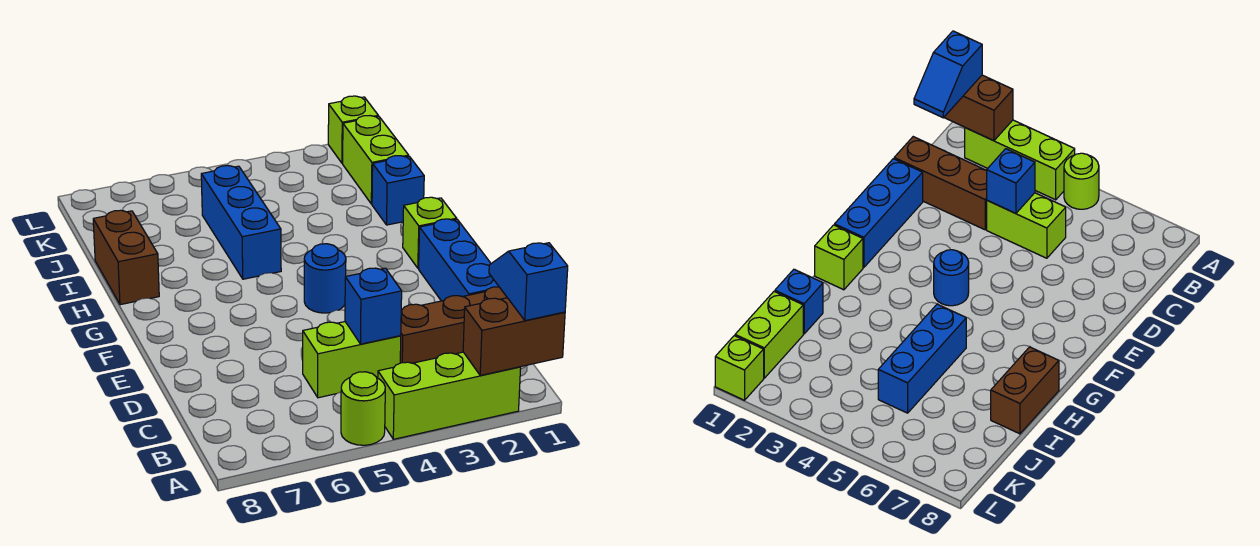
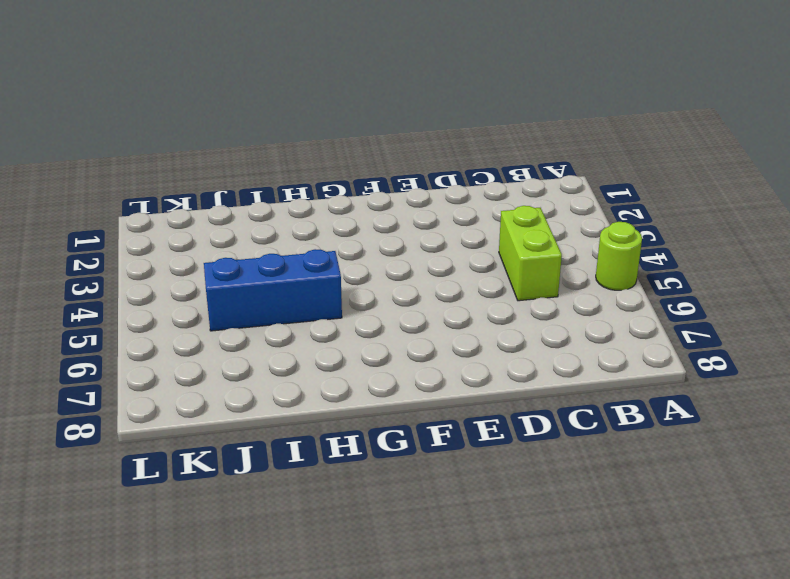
none -> lime 1x3 brick [378,352,521,439]
none -> brown 1x3 brick [400,287,507,363]
none -> blue 1x3 brick [419,219,499,301]

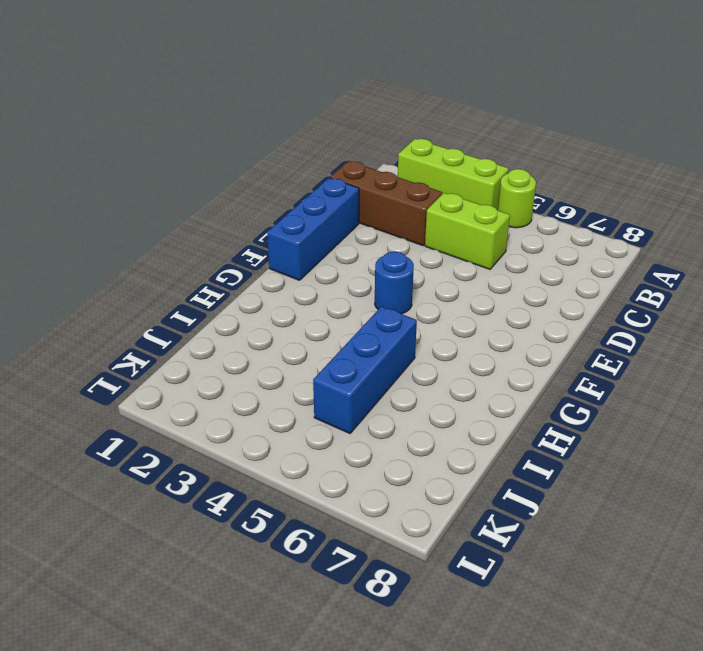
none -> lime 1x1 brick [403,197,457,268]
none -> brown 1x2 brick [93,210,159,305]
none -> blue 1x1 brick [372,156,424,225]

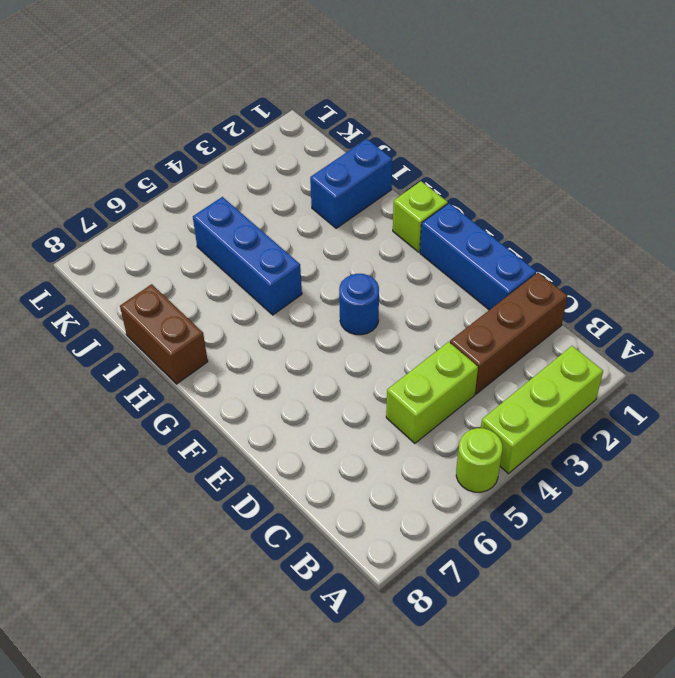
blue 1x2 brick [310,139,392,228] -> blue 1x1 brick [372,156,424,225]
none -> lime 1x2 brick [343,116,409,204]
none -> lime 1x1 brick [328,96,378,163]
none -> brown 1x2 brick [463,298,565,375]

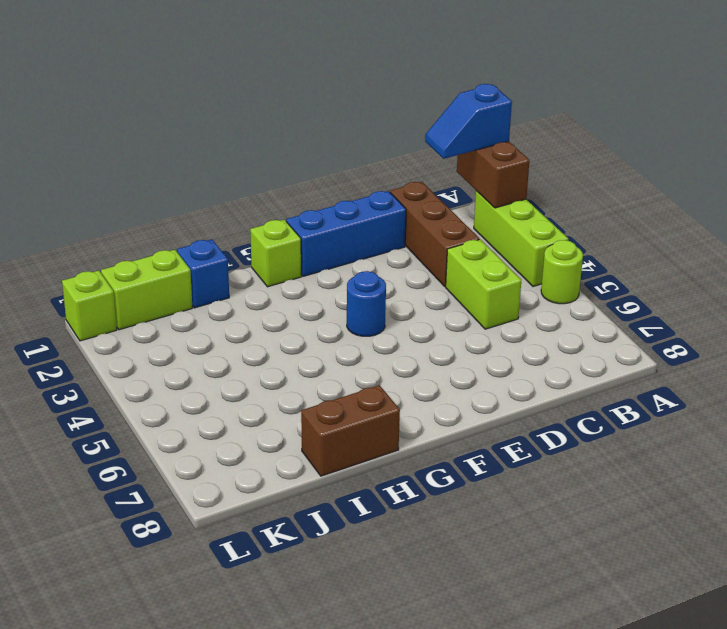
none -> blue 1x3 brick [201,166,281,279]
none -> blue 1x1 brick [345,268,402,344]

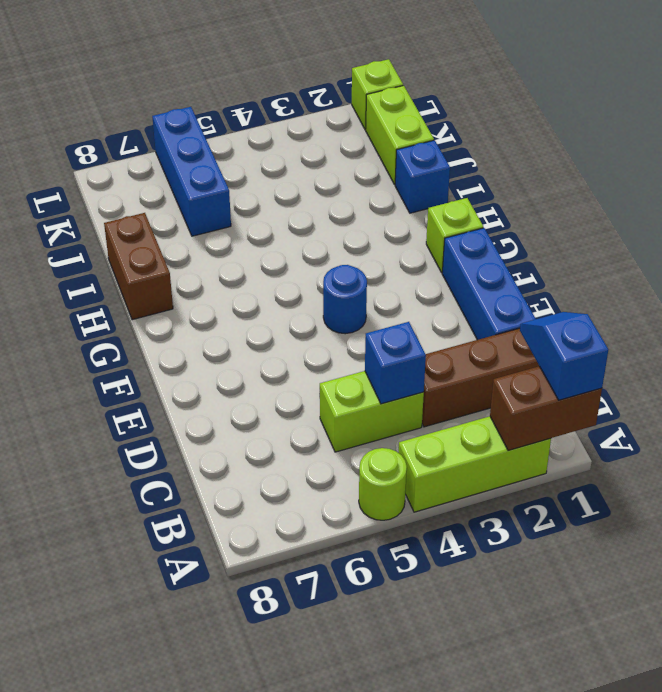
blue 1x3 brick [152,107,231,236] -> blue 1x3 brick moved to [201,166,281,279]

